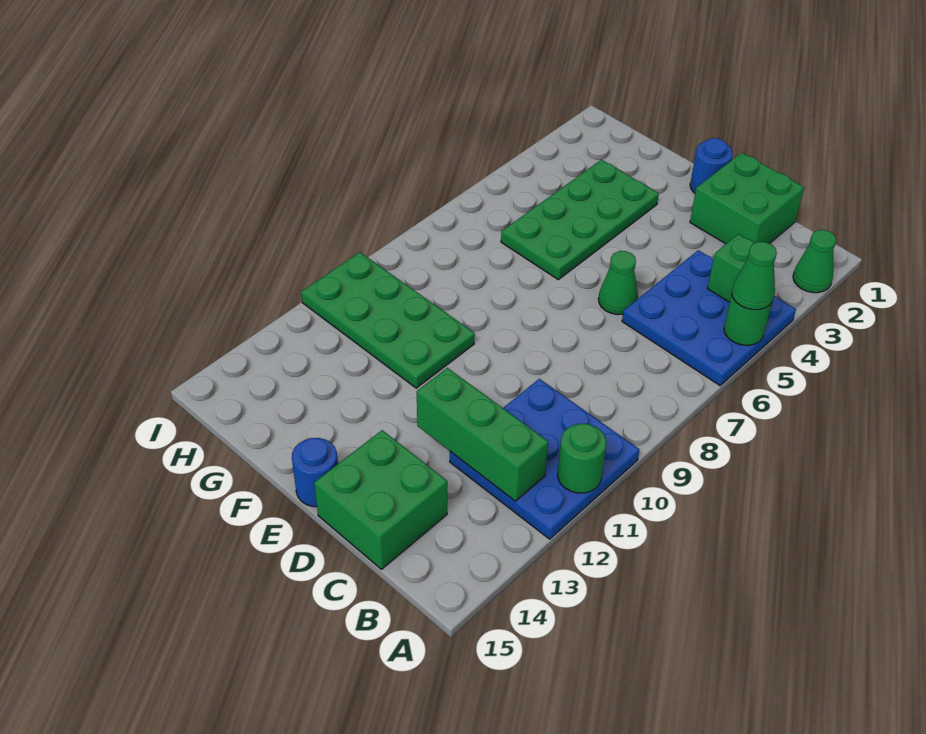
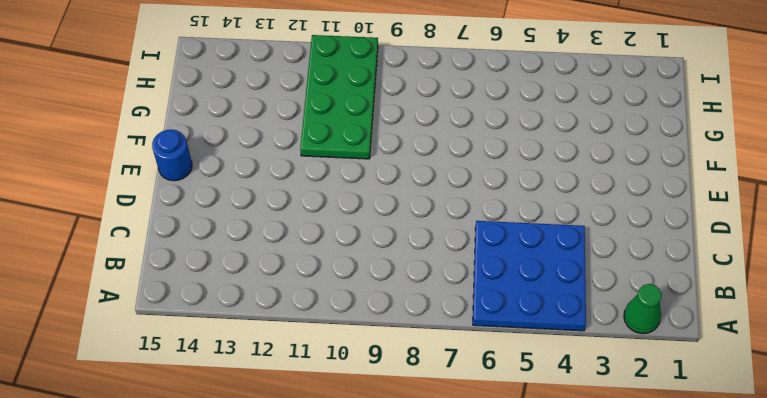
none -> blue 3x3 plate [450,379,639,539]
none -> green 2x2 brick [690,153,804,244]
none -> green 2x2 brick [314,430,447,569]

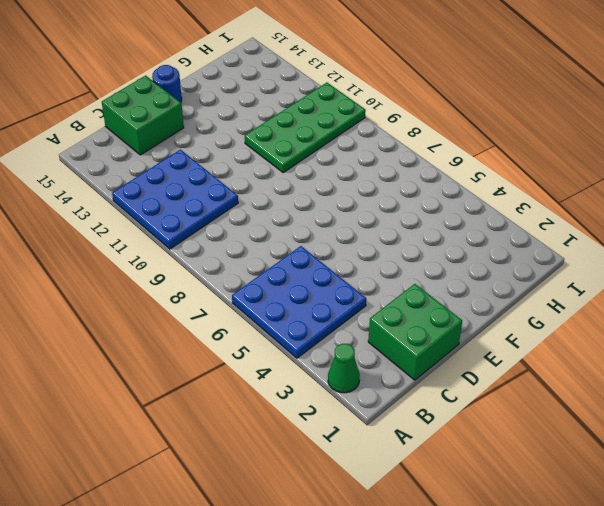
none -> green 1x1 cone [598,251,638,315]
none -> blue 1x1 round brick [690,138,733,193]
none -> green 2x4 plate [501,160,659,280]

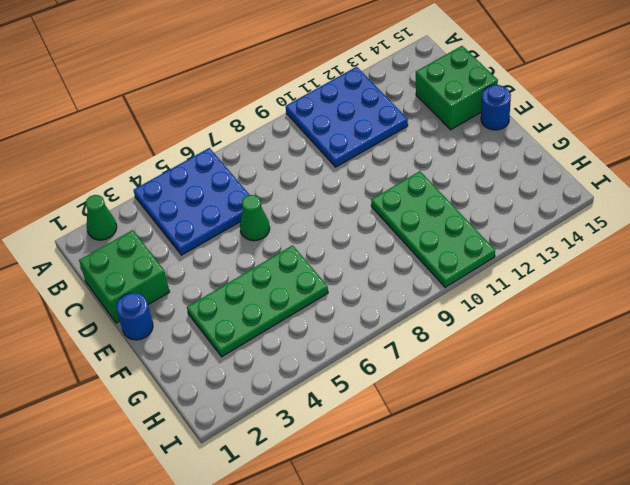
none -> green 1x1 round brick [724,294,772,345]
none -> green 1x1 round brick [558,424,606,493]
none -> green 1x1 brick [707,234,754,302]

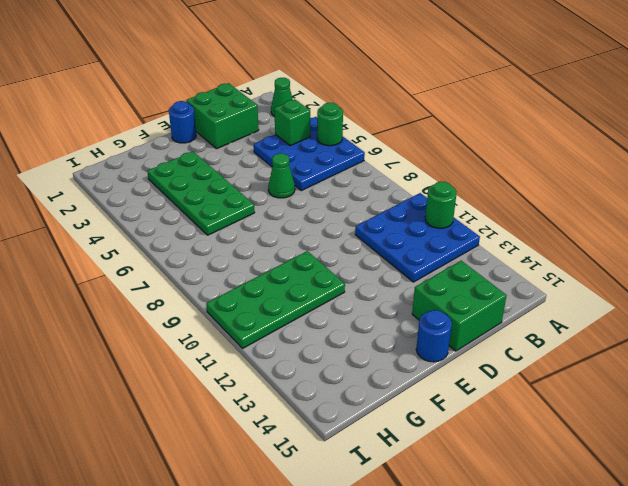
none -> green 1x3 brick [417,368,548,501]
none -> green 1x1 cone [732,242,777,310]

